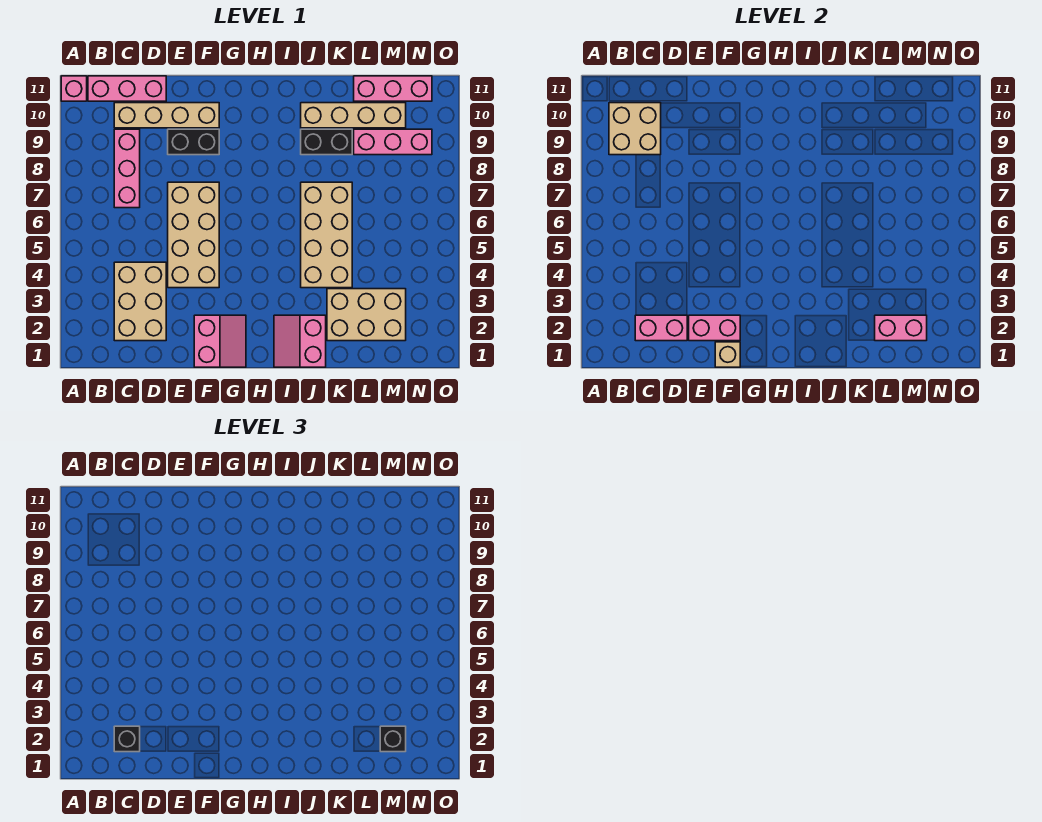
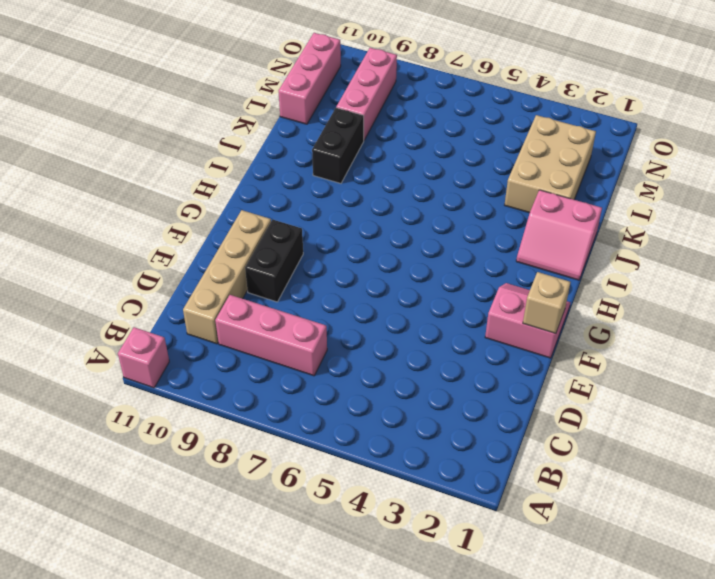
none -> pink 1x3 brick [88,76,166,101]
none -> tan 2x3 brick [114,262,166,341]
none -> tan 2x4 brick [168,182,219,288]

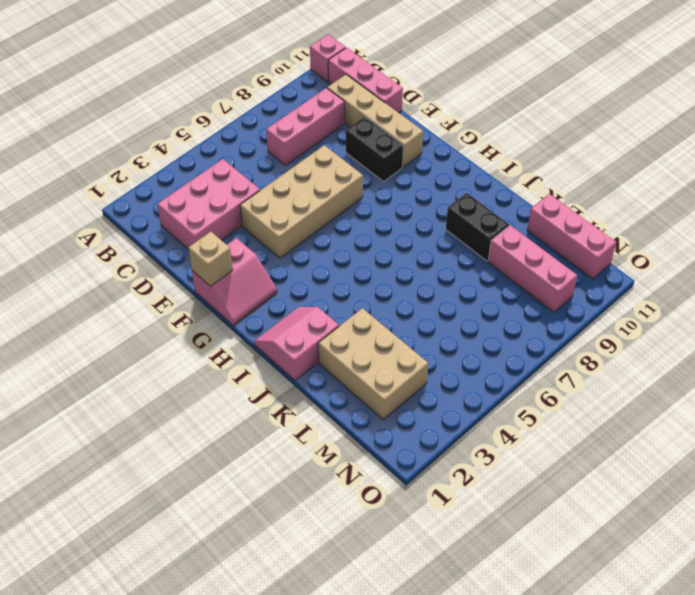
pink 2x3 brick [157,159,260,250] -> tan 2x3 brick [114,262,166,341]
none -> tan 2x4 brick [301,182,352,288]
none -> tan 1x4 brick [301,103,406,128]
none -> tan 2x2 brick [609,103,661,155]

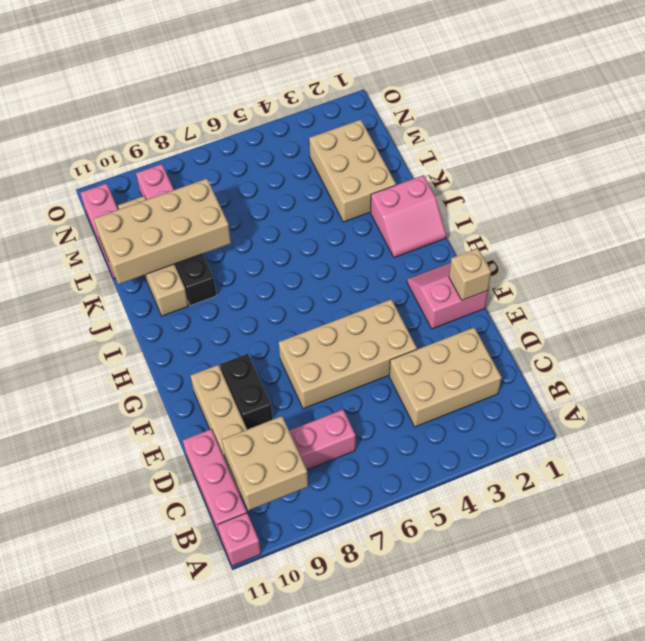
tan 2x4 brick [94,179,231,284] -> tan 2x4 brick moved to [301,182,352,288]
none -> pink 1x2 brick [635,315,687,341]
none -> pink 1x2 brick [689,315,740,341]
none -> pink 1x2 brick [875,315,927,341]

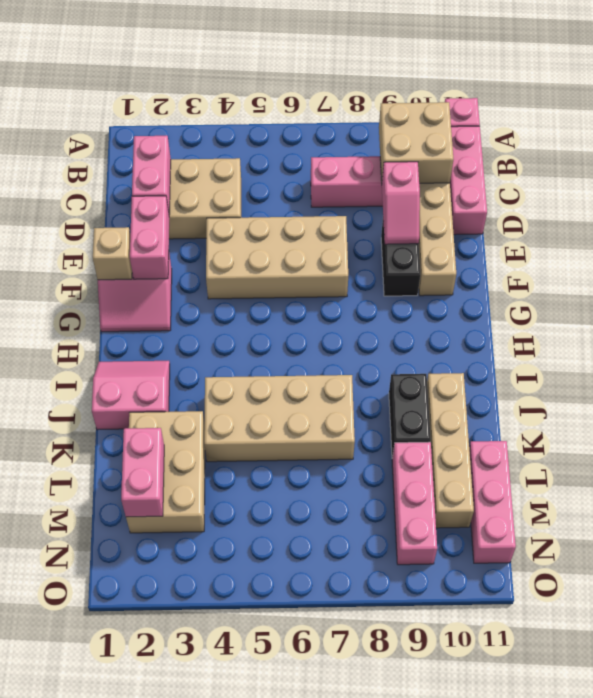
pink 1x2 slope [382,162,420,244] -> none
none -> black 1x1 brick [114,726,140,752]
none -> black 1x1 brick [380,726,406,752]

